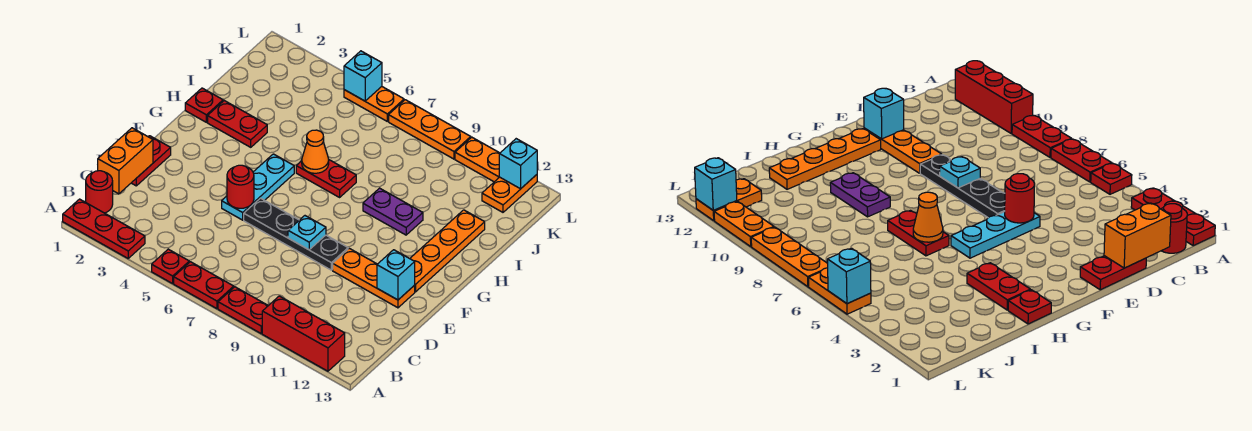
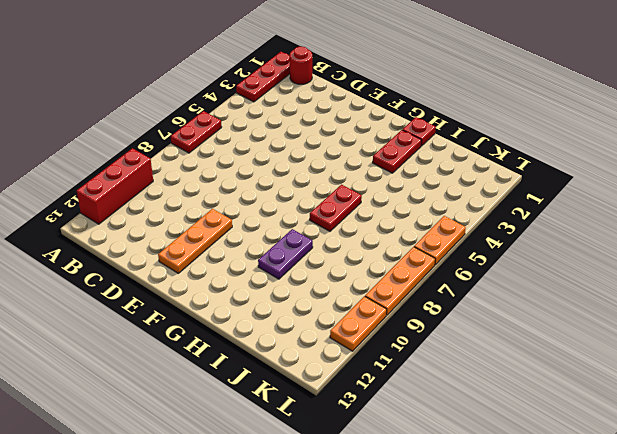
none -> red 1x1 plate [152,249,189,284]
none -> red 1x2 plate [218,287,268,334]
none -> red 1x2 plate [132,136,171,186]

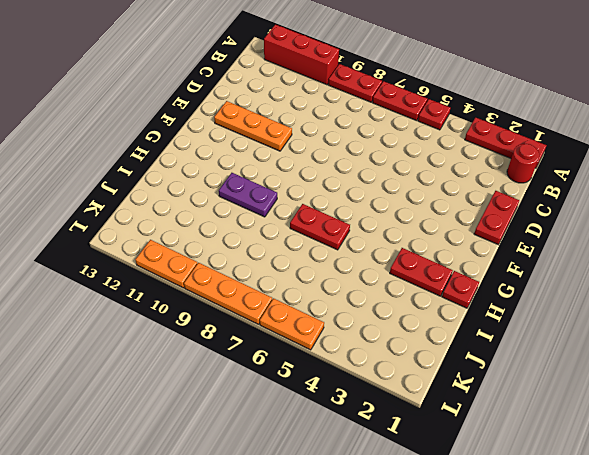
none -> cyan 1x3 plate [222,154,294,220]
none -> black 1x4 plate [244,198,348,270]
none -> orange 1x4 plate [410,210,485,292]

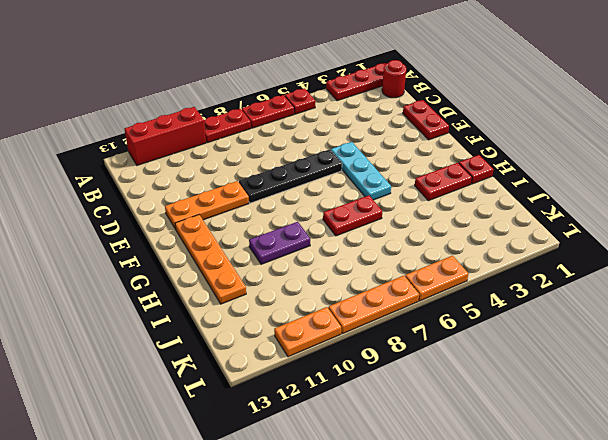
none -> orange 1x2 plate [482,175,537,212]
none -> orange 1x2 brick [98,128,153,194]
none -> red 1x1 round brick [227,165,254,208]

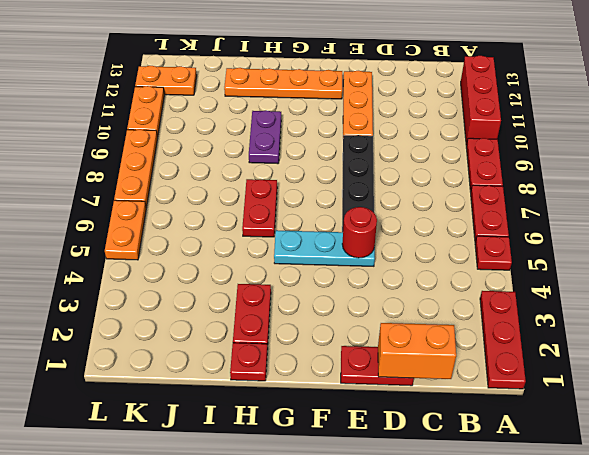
none -> red 1x1 round brick [86,171,113,213]
none -> cyan 1x1 plate [288,216,326,250]
none -> cyan 1x1 brick [377,250,415,300]

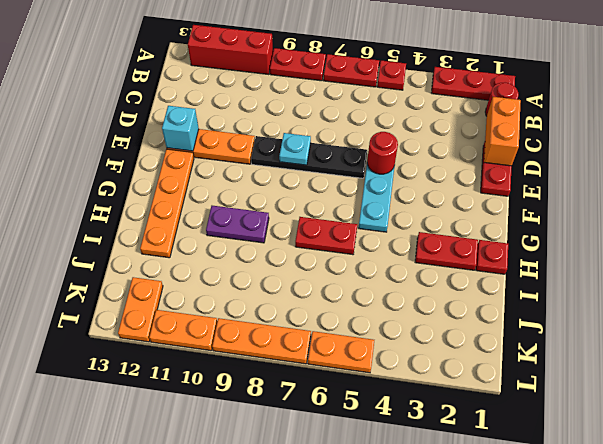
none -> orange 1x1 cone [302,130,329,173]
none -> cyan 1x1 brick [344,51,382,101]
none -> cyan 1x1 brick [499,139,537,189]

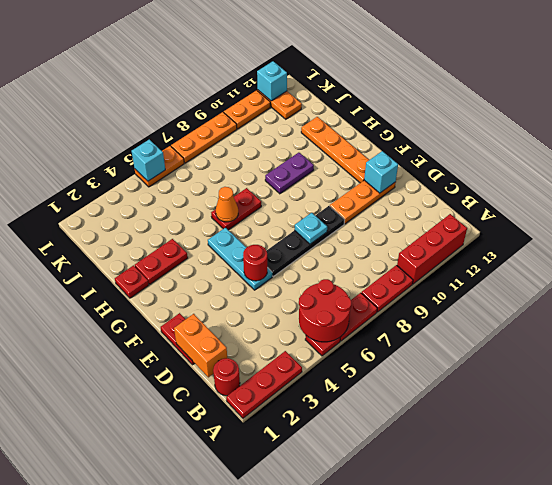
red 2x2 round brick [299,279,351,342] -> none

